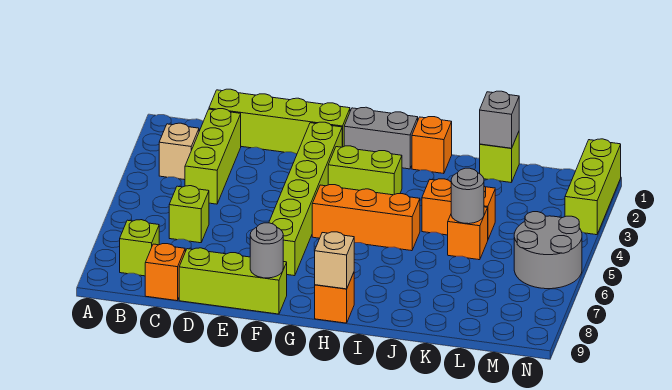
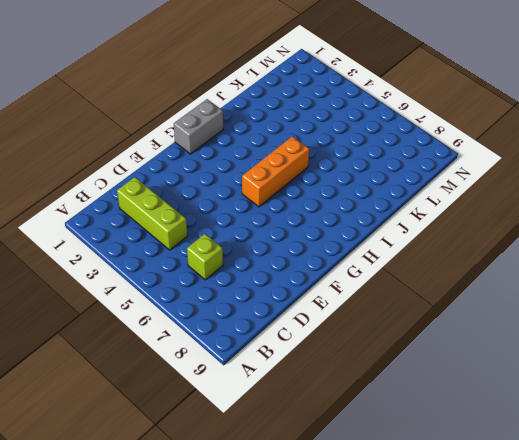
none -> tan 1x1 brick [159,123,199,180]
none -> lime 1x1 brick [120,220,159,276]
none -> lime 1x4 brick [209,89,350,154]

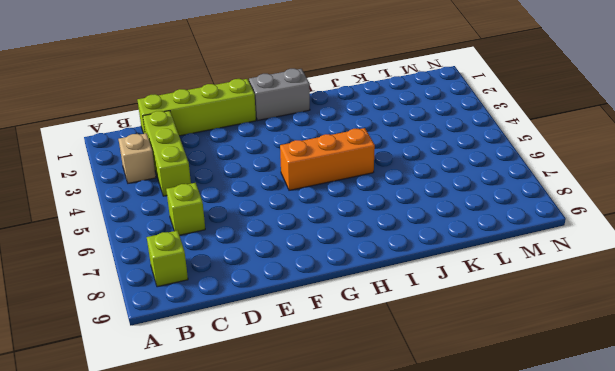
none -> orange 1x1 brick [145,244,185,301]
none -> lime 1x3 brick [179,248,287,314]
none -> lime 1x6 brick [269,122,342,276]

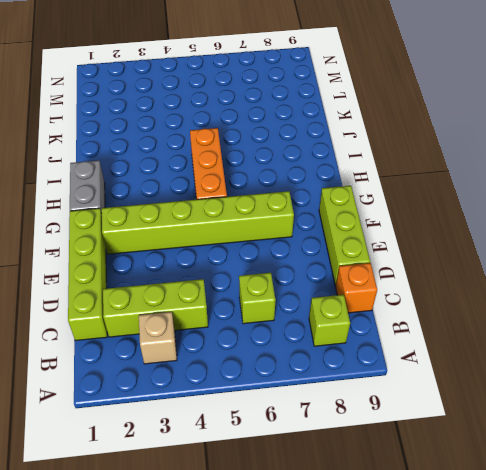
none -> lime 1x2 brick [328,146,402,195]
none -> orange 1x1 brick [315,273,354,323]
none -> orange 1x1 brick [412,117,452,174]

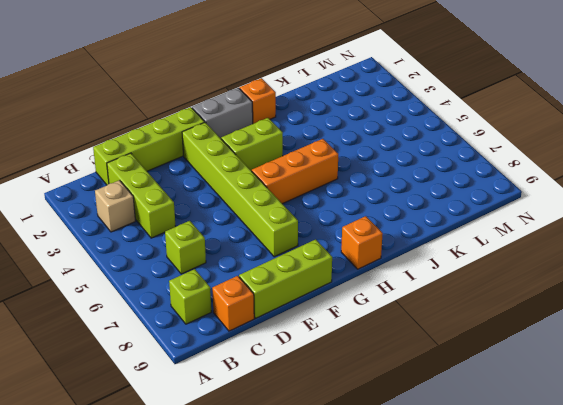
none -> orange 1x2 brick [422,179,495,239]
none -> lime 1x1 brick [480,132,519,183]
none -> orange 1x1 brick [448,207,488,260]

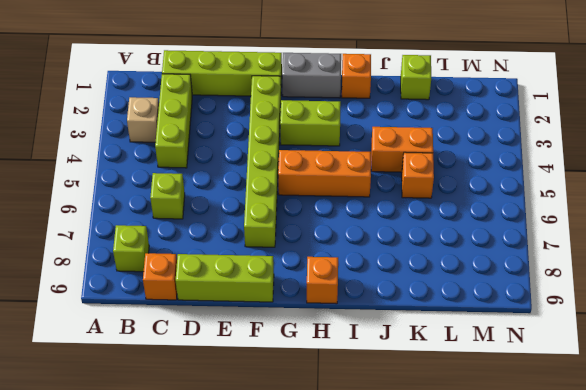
none -> grey 2x2 round brick [514,212,582,289]
none -> lime 1x3 brick [565,139,621,235]
none -> grey 1x1 round brick [250,223,283,278]

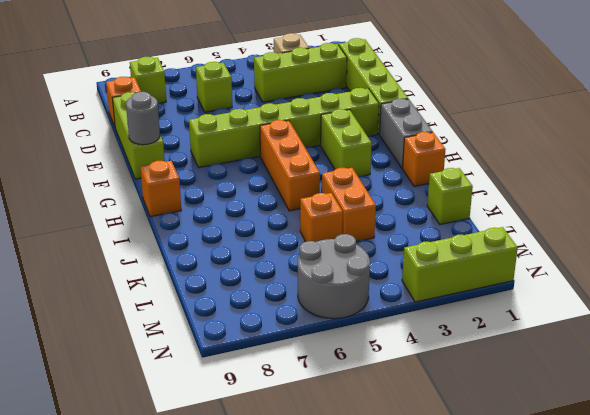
none -> tan 1x1 brick [315,232,354,289]
none -> grey 1x1 brick [480,91,519,148]
none -> grey 1x1 round brick [451,168,484,224]

